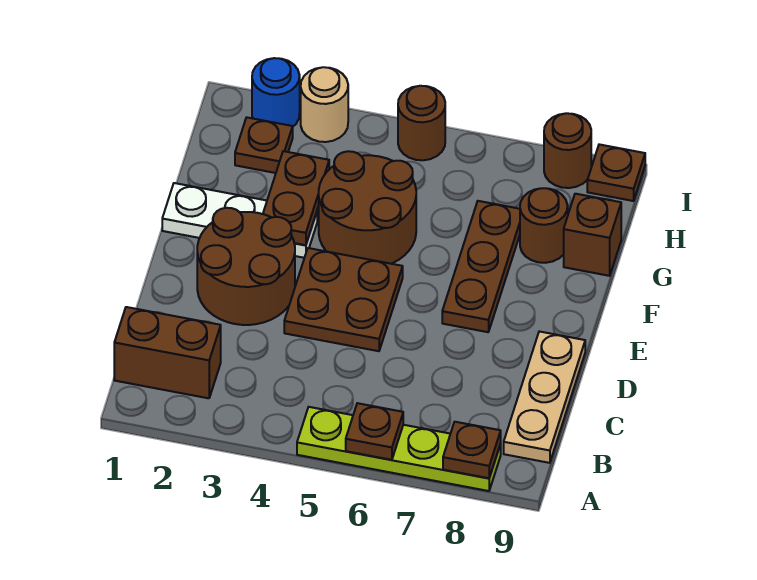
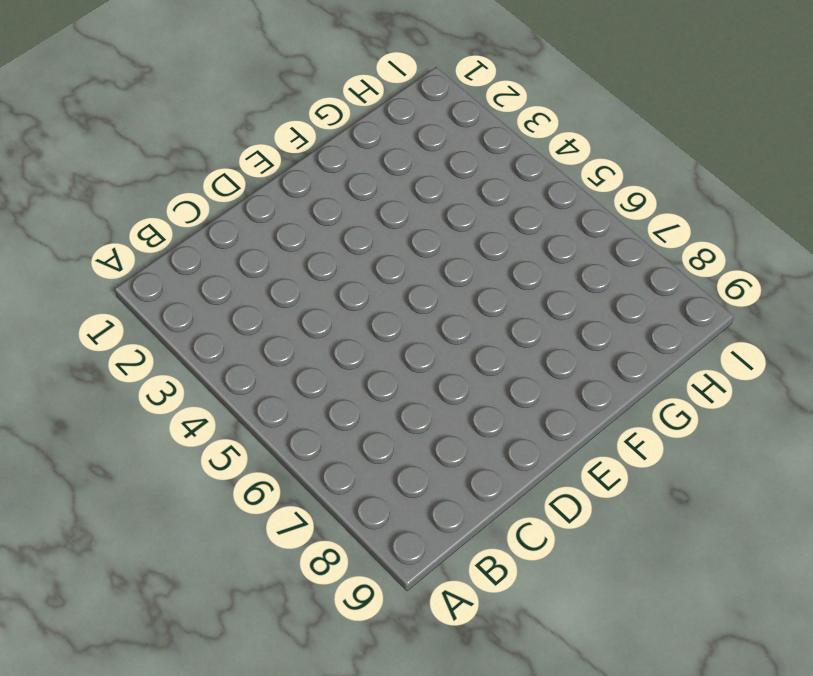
none -> lime 1x4 plate [297,407,501,491]
none -> brown 1x2 brick [114,307,221,398]
none -> tan 1x3 plate [504,331,585,463]

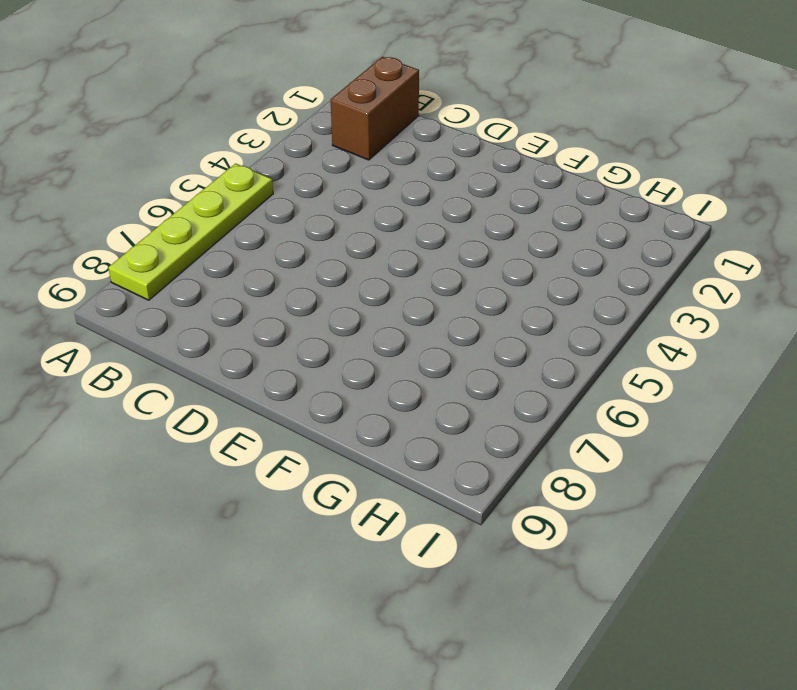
none -> tan 1x3 plate [504,331,585,463]
none -> brown 2x2 round brick [197,208,295,325]
none -> brown 2x2 plate [284,248,403,351]

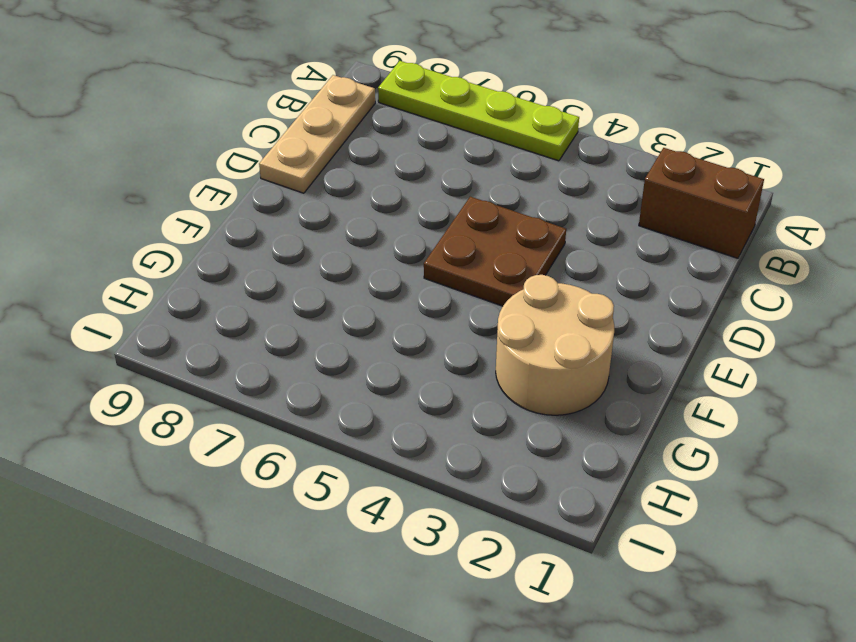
tan 2x2 round brick [496,275,614,415] -> white 1x3 plate [162,183,317,258]
none -> brown 2x2 round brick [197,208,295,325]
none -> brown 1x3 plate [442,201,520,332]
none -> brown 2x2 round brick [319,151,416,264]

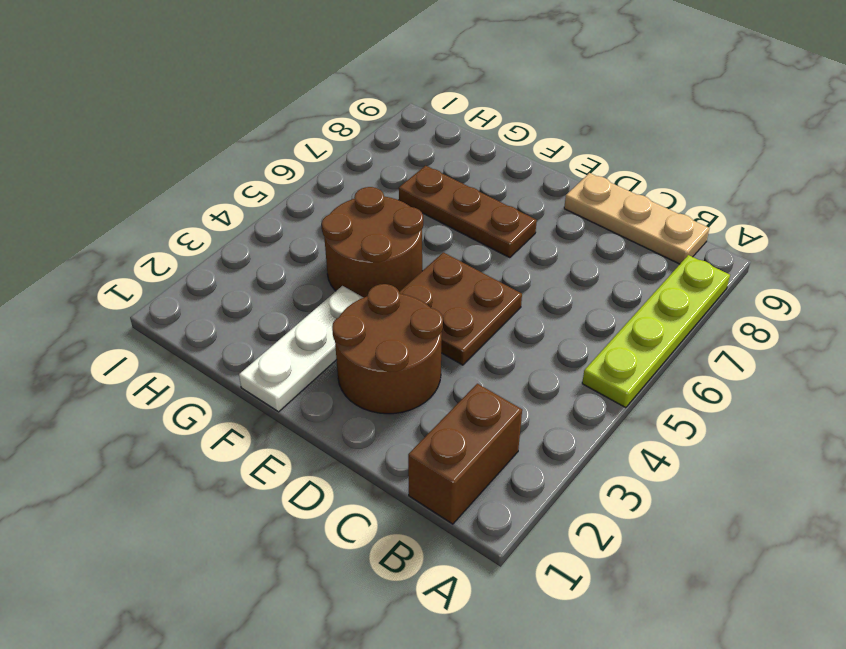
none -> brown 1x1 round brick [520,188,568,263]
none -> brown 1x1 brick [564,194,621,276]
none -> brown 1x1 plate [235,117,293,173]

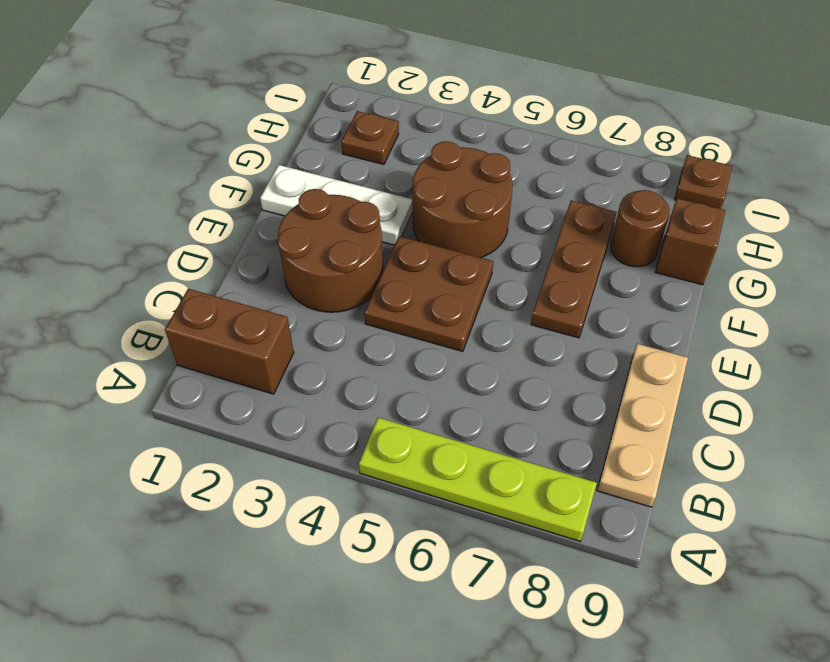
none -> blue 1x1 round brick [252,58,300,126]
none -> tan 1x1 round brick [301,67,348,142]
none -> brown 1x1 round brick [398,86,445,160]

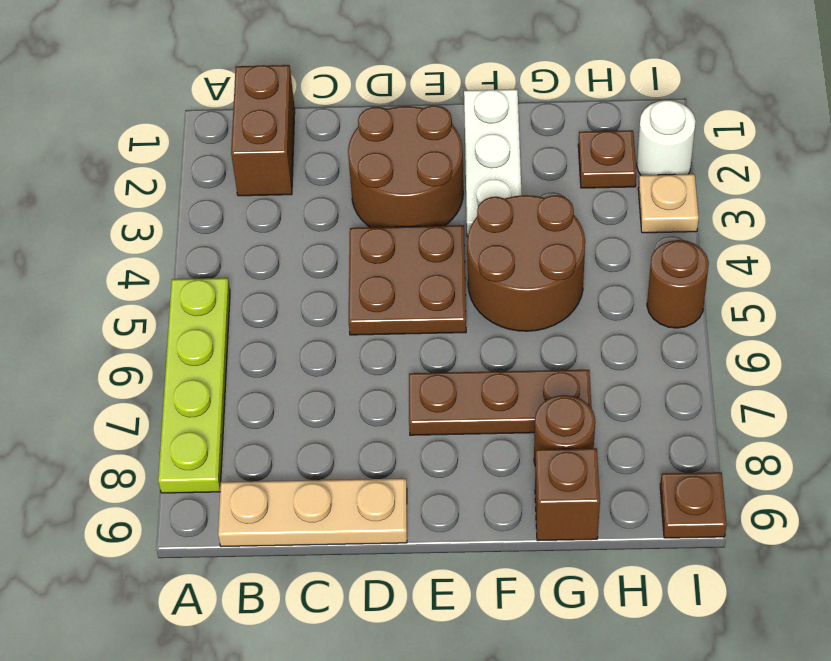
white 1x1 round brick [637,100,696,175] -> blue 1x1 round brick [252,58,300,126]
tan 1x1 plate [638,174,699,233] -> tan 1x1 round brick [301,67,348,142]
none -> brown 1x1 round brick [544,113,591,188]
none -> brown 1x1 plate [346,403,403,460]
none -> brown 1x1 plate [443,422,501,478]

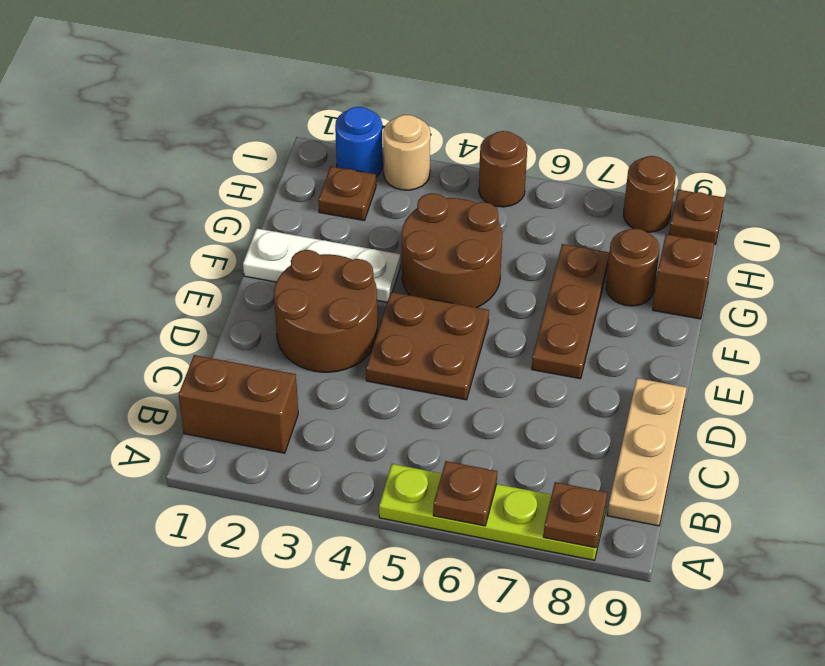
none -> brown 1x2 plate [263,151,329,245]

